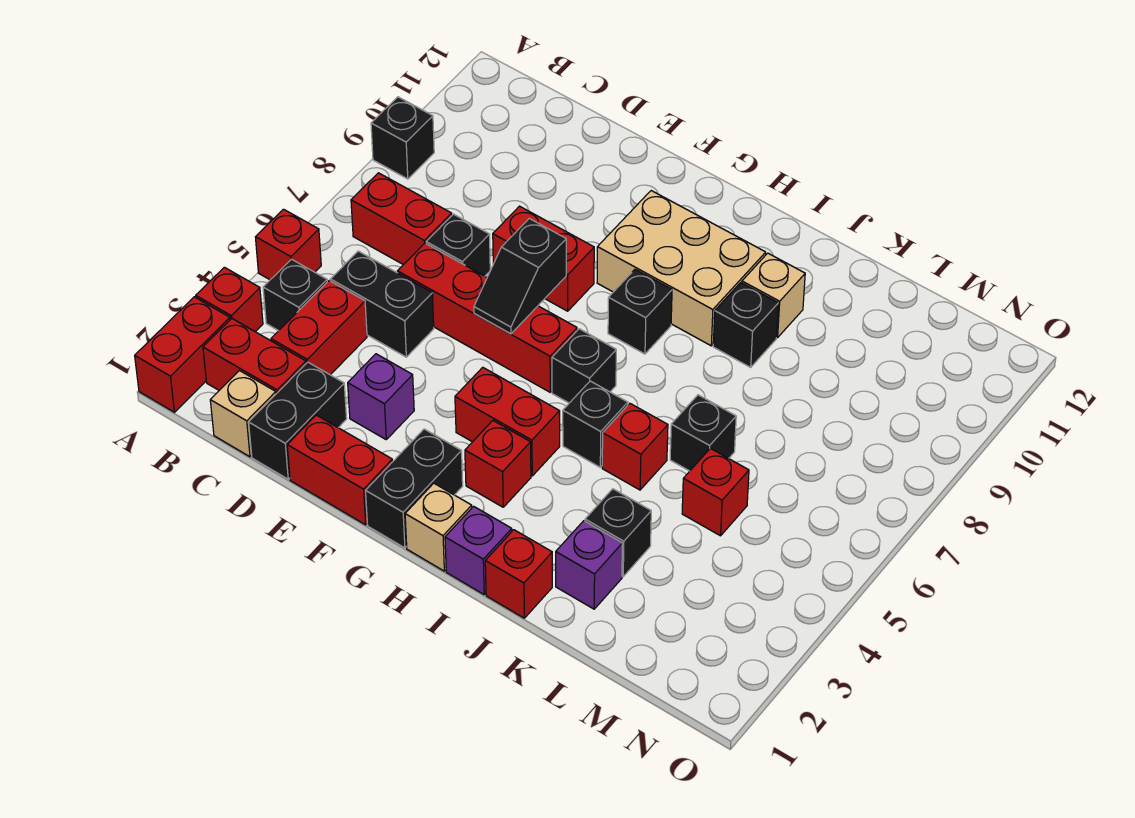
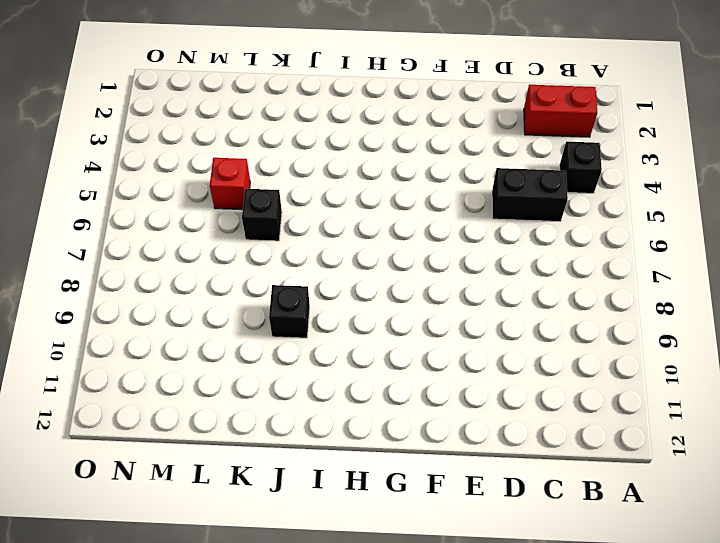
none -> red 1x2 brick [135,297,230,412]
none -> red 1x1 brick [196,267,263,332]
none -> red 1x1 brick [255,209,321,280]
none -> black 1x1 brick [371,97,434,179]

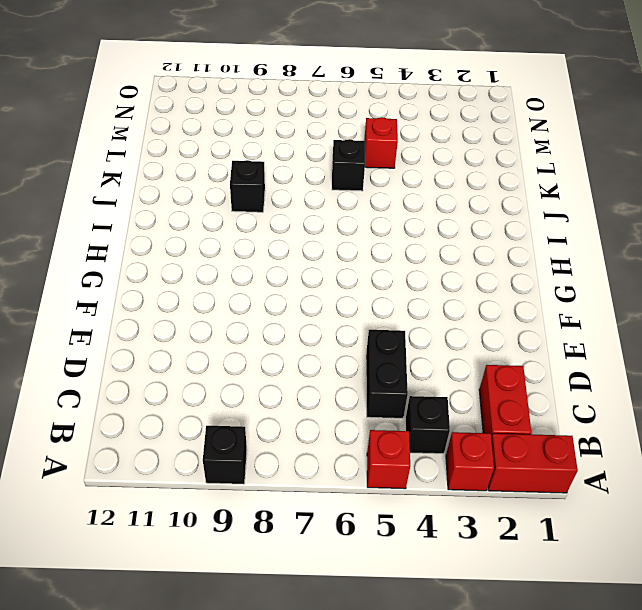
none -> red 1x2 brick [351,173,452,265]
none -> tan 1x1 brick [210,371,276,457]
none -> red 1x2 brick [271,281,367,375]
none -> black 1x2 brick [249,362,347,479]

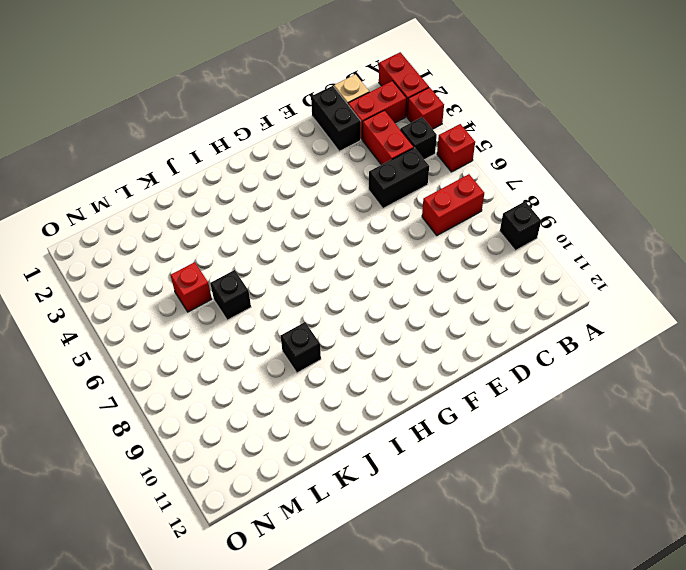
none -> red 1x4 brick [398,243,577,392]
none -> black 1x1 brick [426,214,490,276]
none -> red 1x2 brick [287,415,392,525]
none -> purple 1x1 brick [348,354,414,439]

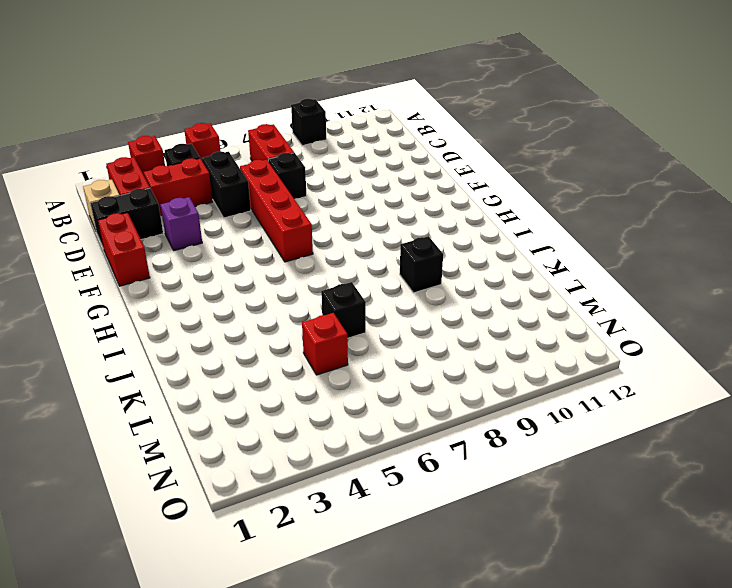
none -> red 1x2 brick [135,297,230,412]
none -> red 1x2 brick [493,206,594,311]
none -> black 1x2 brick [366,429,463,548]
none -> red 1x2 brick [455,367,560,476]

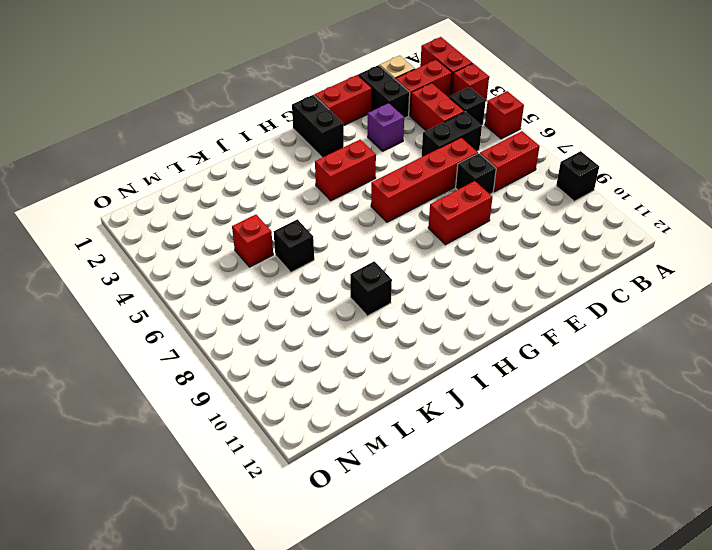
none -> tan 2x3 brick [597,191,766,346]
none -> tan 1x1 brick [405,483,472,571]
none -> red 1x1 brick [465,421,531,507]
none -> black 1x1 brick [552,329,616,403]

